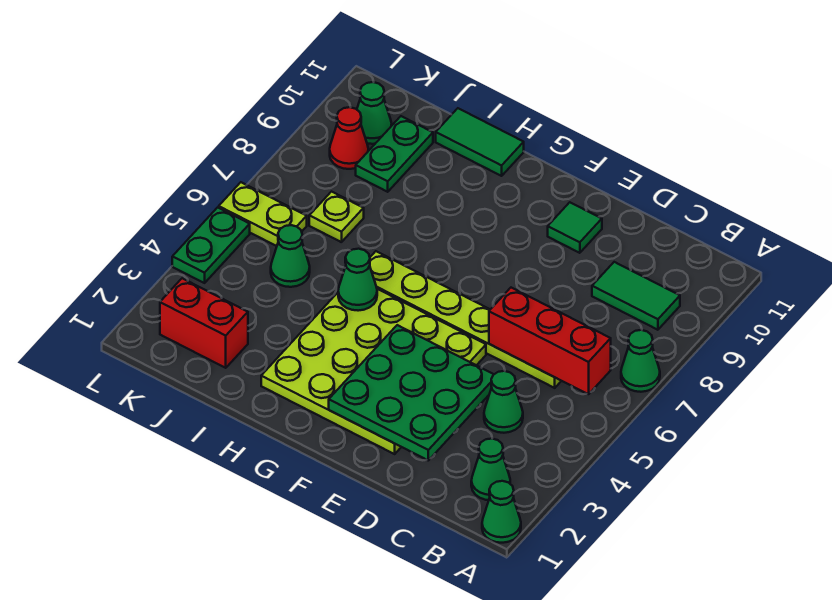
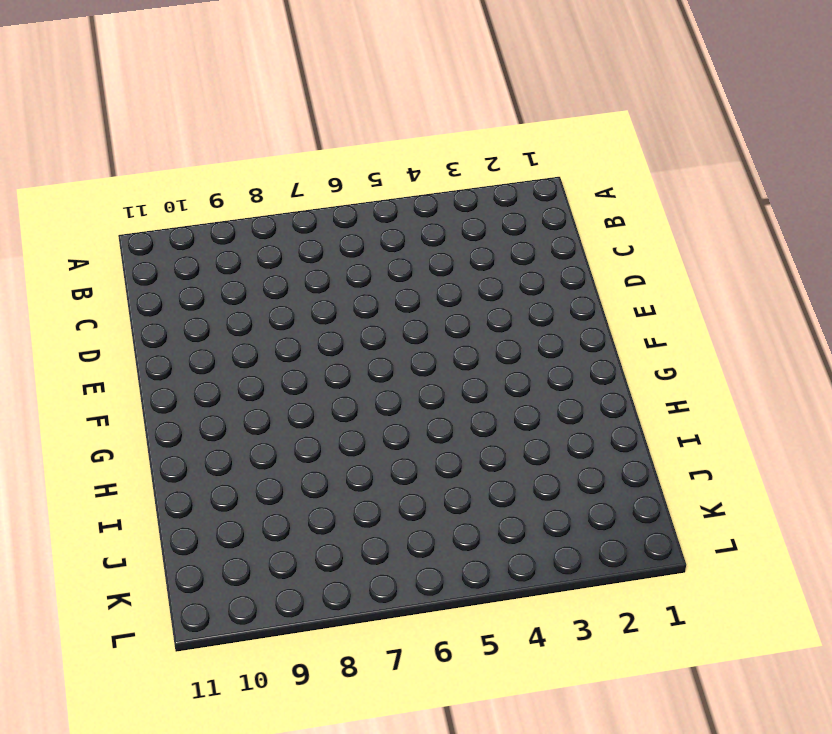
none -> green 1x1 cone [482,481,521,543]
none -> green 1x1 cone [621,330,660,392]
none -> green 1x1 cone [471,439,510,500]

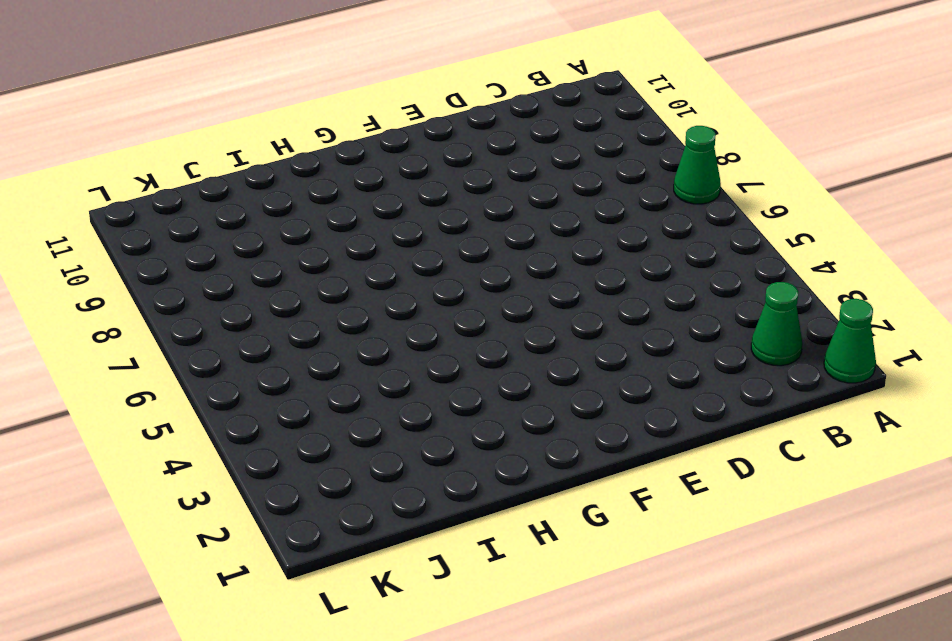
none -> green 1x2 tile [592,262,680,330]
none -> green 1x1 cone [484,371,523,433]
none -> lime 1x6 plate [370,251,561,388]

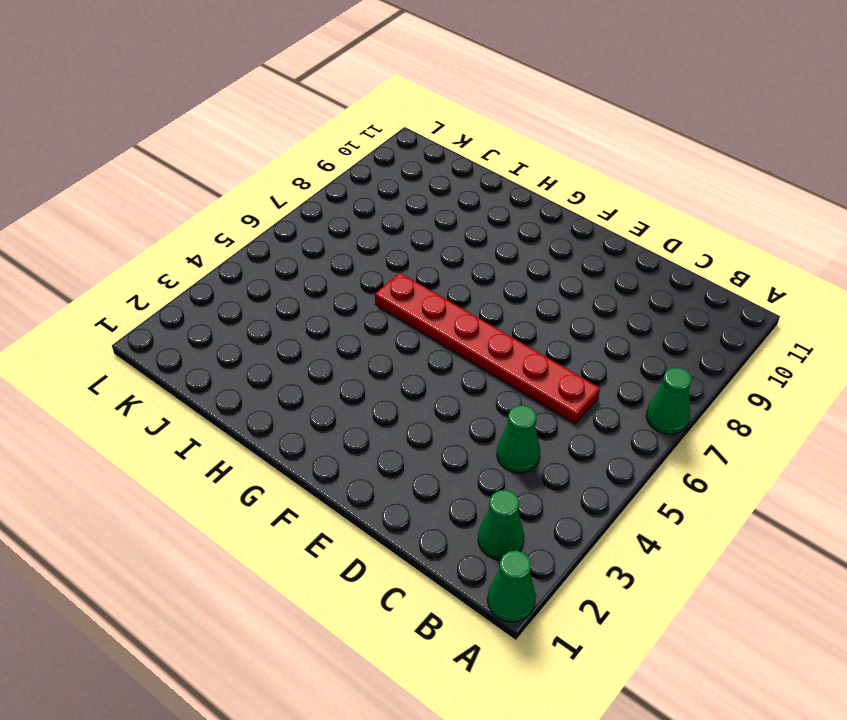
red 1x6 plate [375,273,600,424] -> lime 1x6 plate [370,251,561,388]
none -> green 1x2 tile [592,262,680,330]
none -> lime 4x4 plate [261,289,486,454]
none -> green 1x1 tile [548,202,602,253]

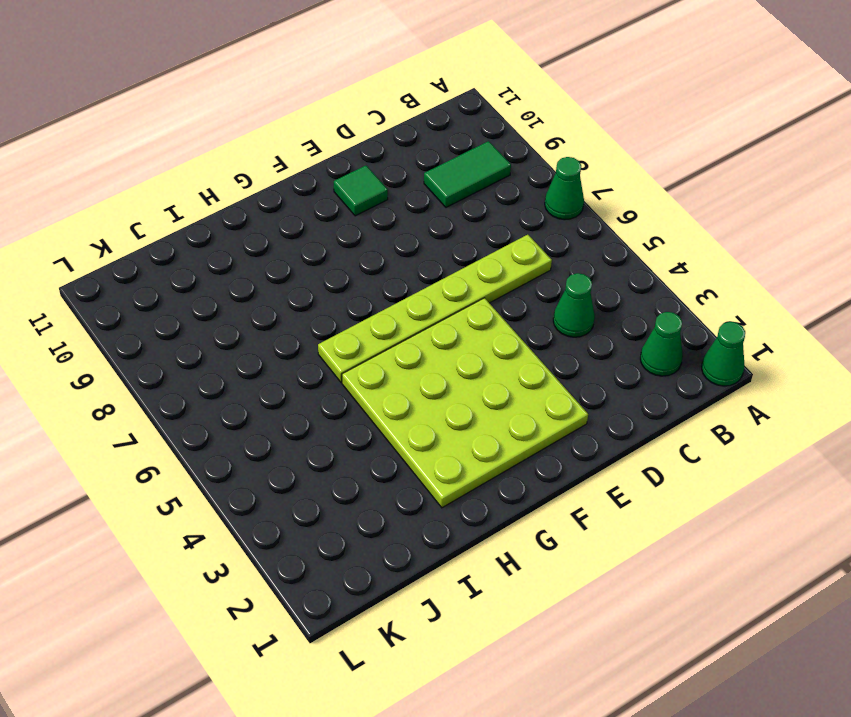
none -> green 1x2 tile [436,108,524,176]
none -> red 1x2 brick [160,278,248,368]
none -> green 1x1 cone [271,225,310,287]

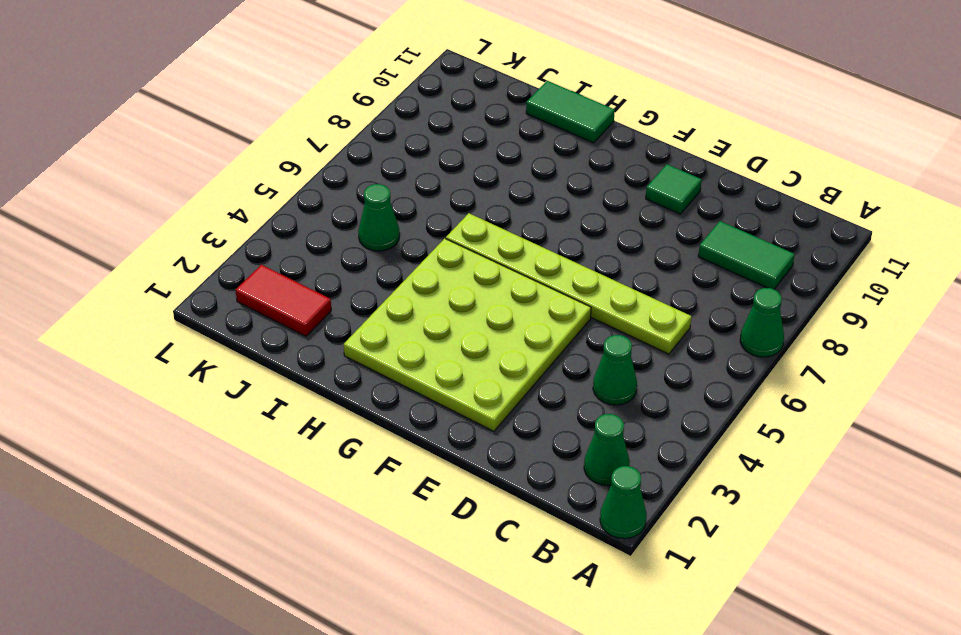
red 1x2 tile [236,265,331,336] -> red 1x2 brick [160,278,248,368]
none -> lime 1x1 plate [309,192,364,242]
none -> green 1x2 plate [356,116,433,192]
none -> lime 1x2 plate [219,182,307,246]

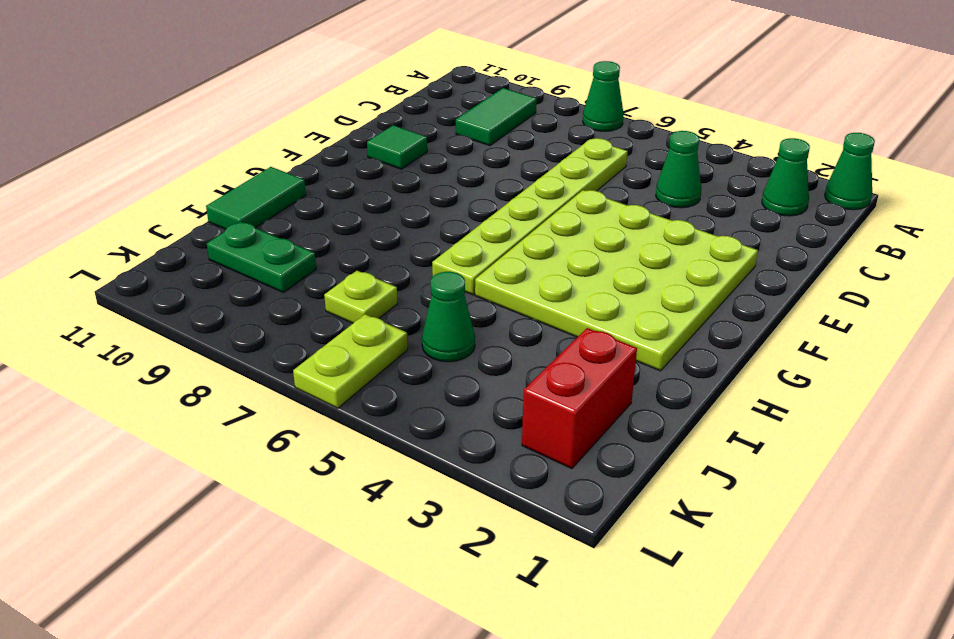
none -> red 1x1 cone [330,107,368,169]
none -> green 1x1 cone [357,82,392,144]
none -> green 1x2 plate [172,207,250,283]

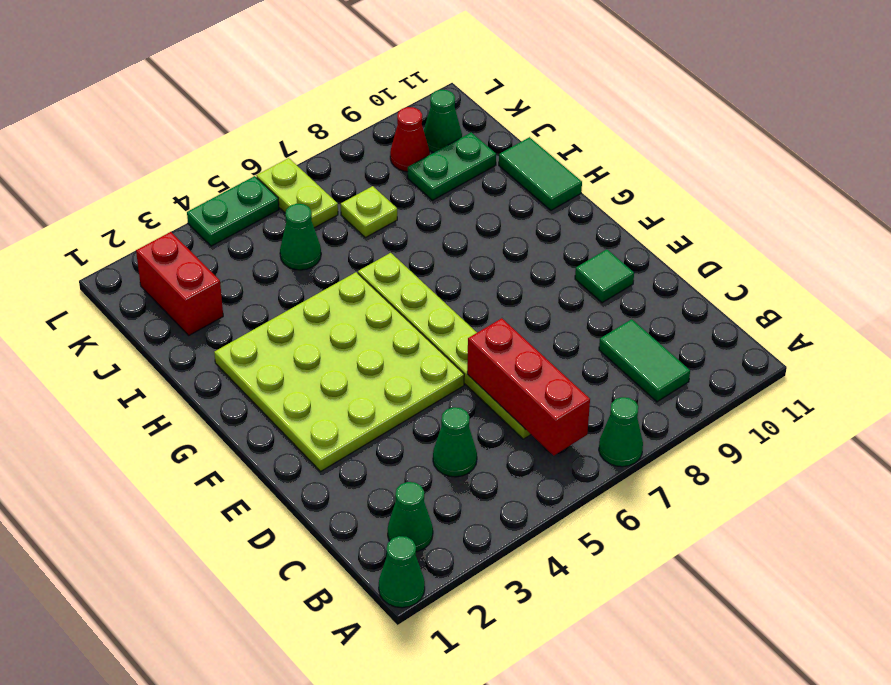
none -> green 3x3 plate [329,325,494,460]
none -> green 1x1 cone [338,249,377,311]

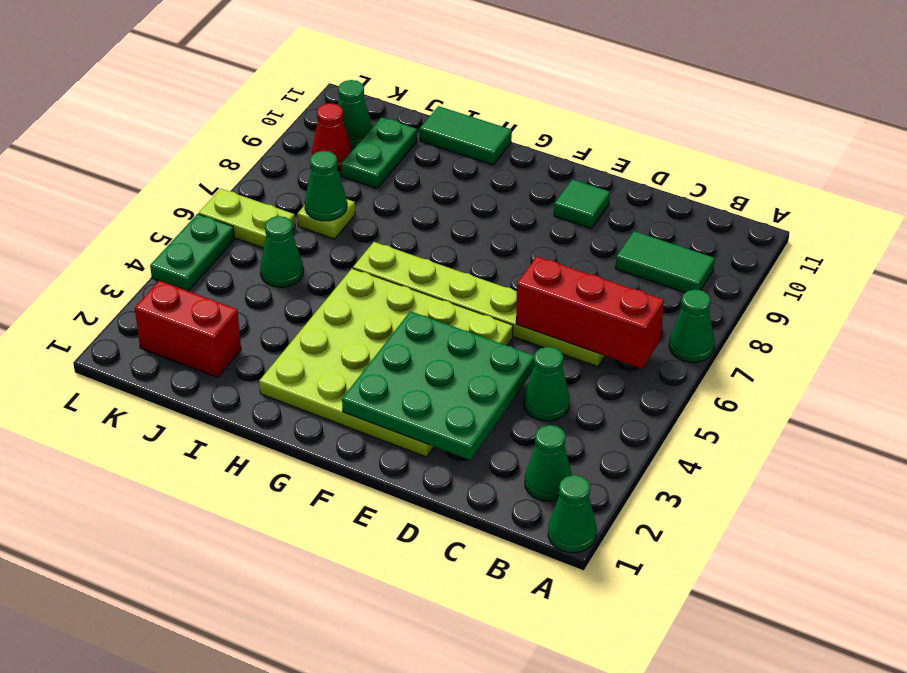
green 1x1 cone [305,151,347,221] -> green 1x1 cone moved to [338,249,377,311]

